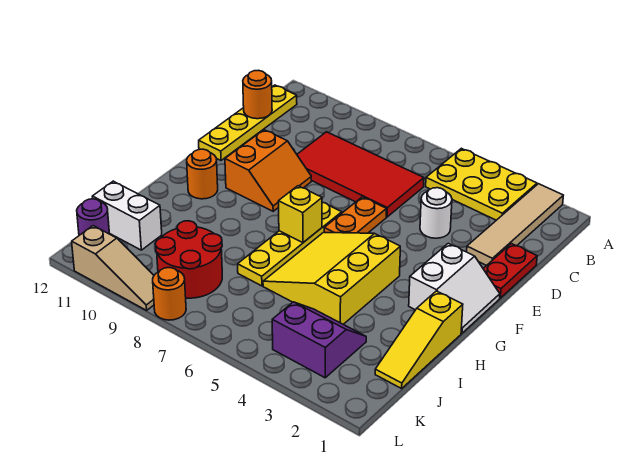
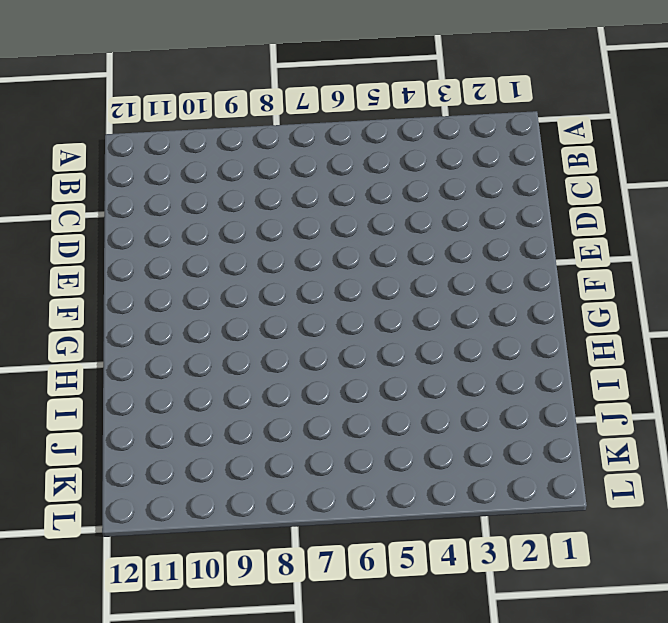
none -> tan 1x4 tile [467,184,563,266]
none -> yellow 2x3 plate [426,148,537,220]
none -> yellow 1x4 plate [199,85,297,160]

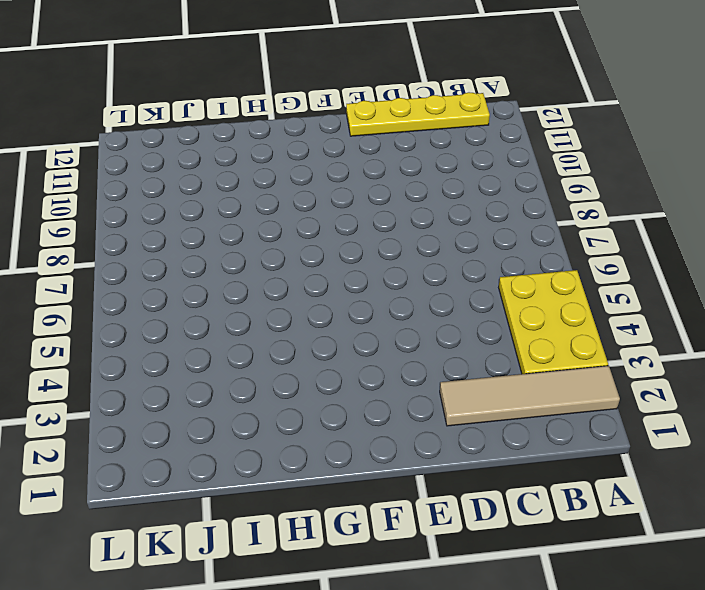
none -> red 2x4 tile [297,132,424,217]
none -> red 1x2 plate [483,244,537,298]
none -> white 1x1 round brick [420,188,452,238]

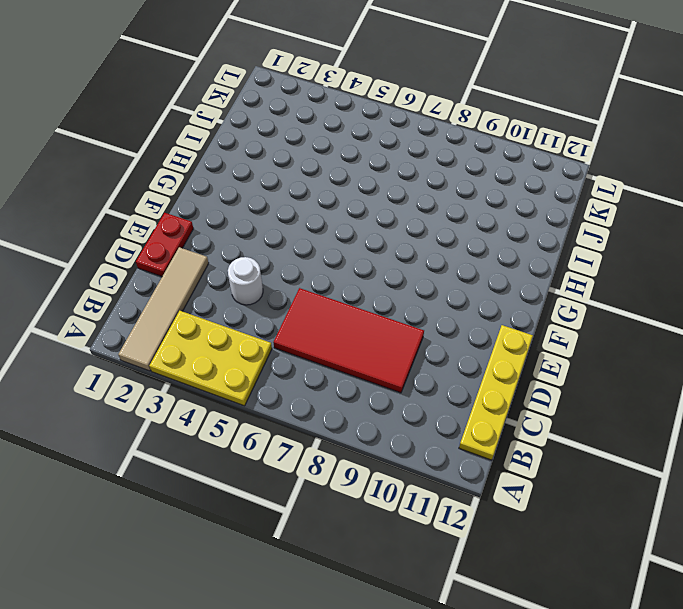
none -> orange 1x2 plate [324,197,386,233]
none -> orange 2x2 slope [225,130,312,211]
none -> white 2x2 slope [409,243,500,333]

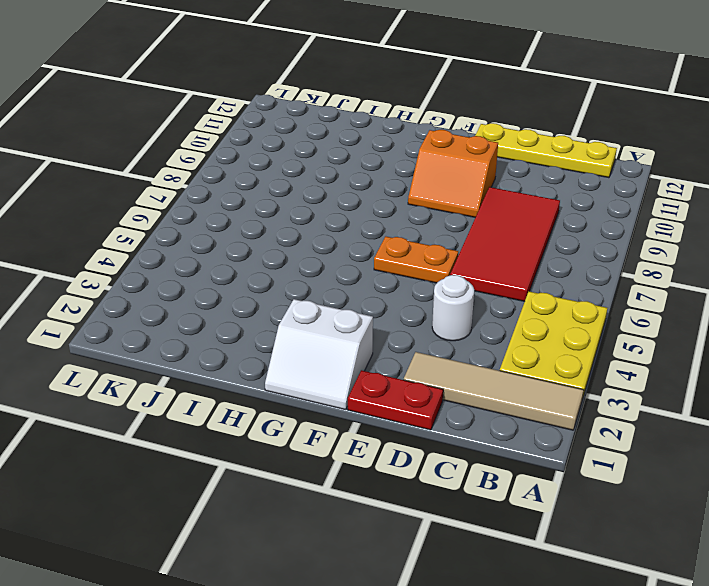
none -> yellow 1x4 plate [238,202,342,286]
none -> yellow 3x3 slope [263,232,400,324]
none -> orange 1x1 round brick [187,149,218,199]

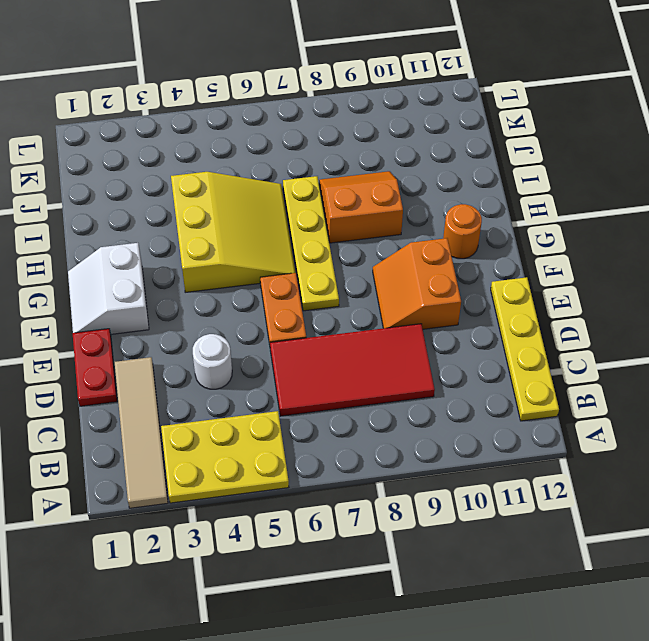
orange 2x2 slope [319,171,403,243] -> none
none -> yellow 1x3 slope [375,291,463,389]
none -> purple 2x2 slope [272,302,366,378]
none -> red 2x2 round brick [155,221,222,298]

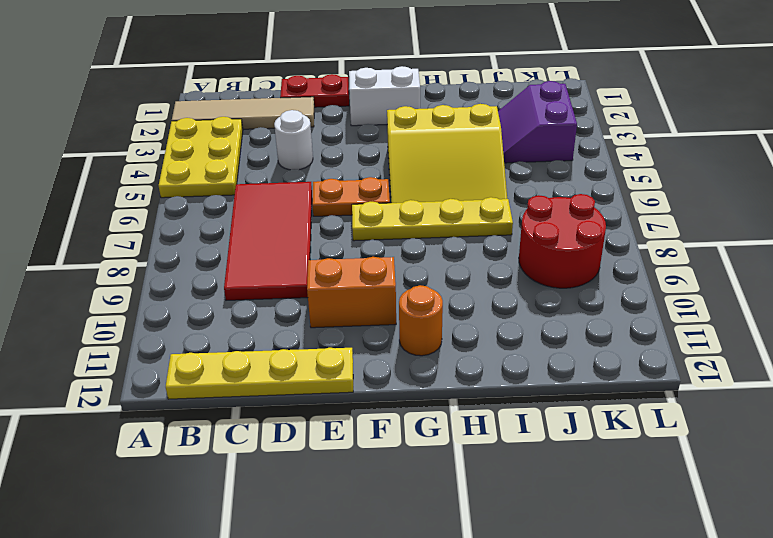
none -> yellow 1x3 slope [375,291,463,389]
none -> white 1x2 brick [92,181,162,250]
none -> purple 1x1 round brick [77,199,110,235]

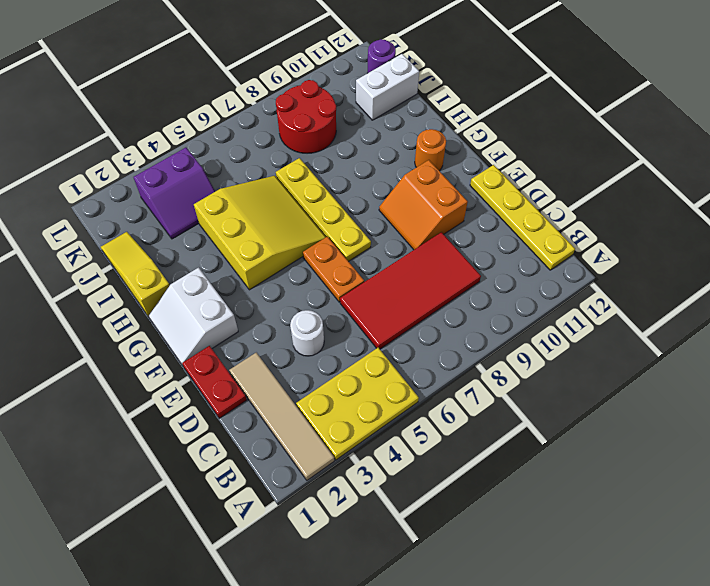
none -> orange 1x1 round brick [153,268,186,320]
none -> tan 1x3 slope [72,226,154,310]
none -> orange 1x1 round brick [243,70,272,119]

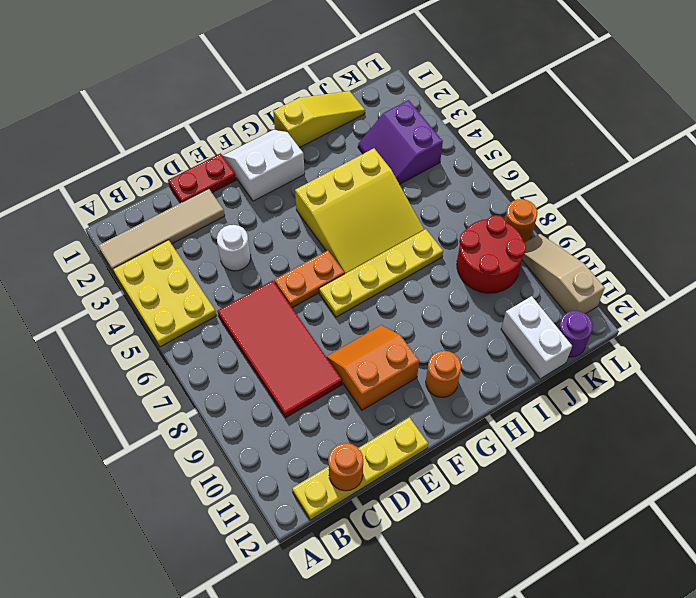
none -> yellow 1x1 brick [278,186,322,243]

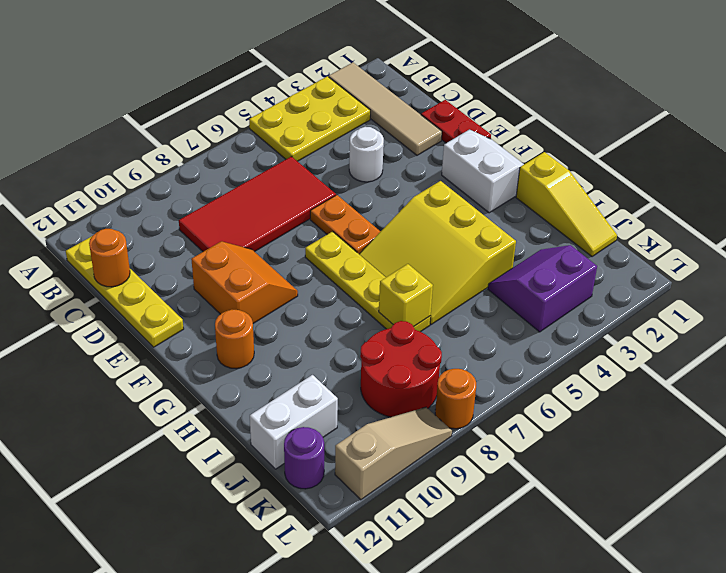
yellow 1x1 brick [379,264,433,327] -> yellow 1x1 brick moved to [278,186,322,243]

